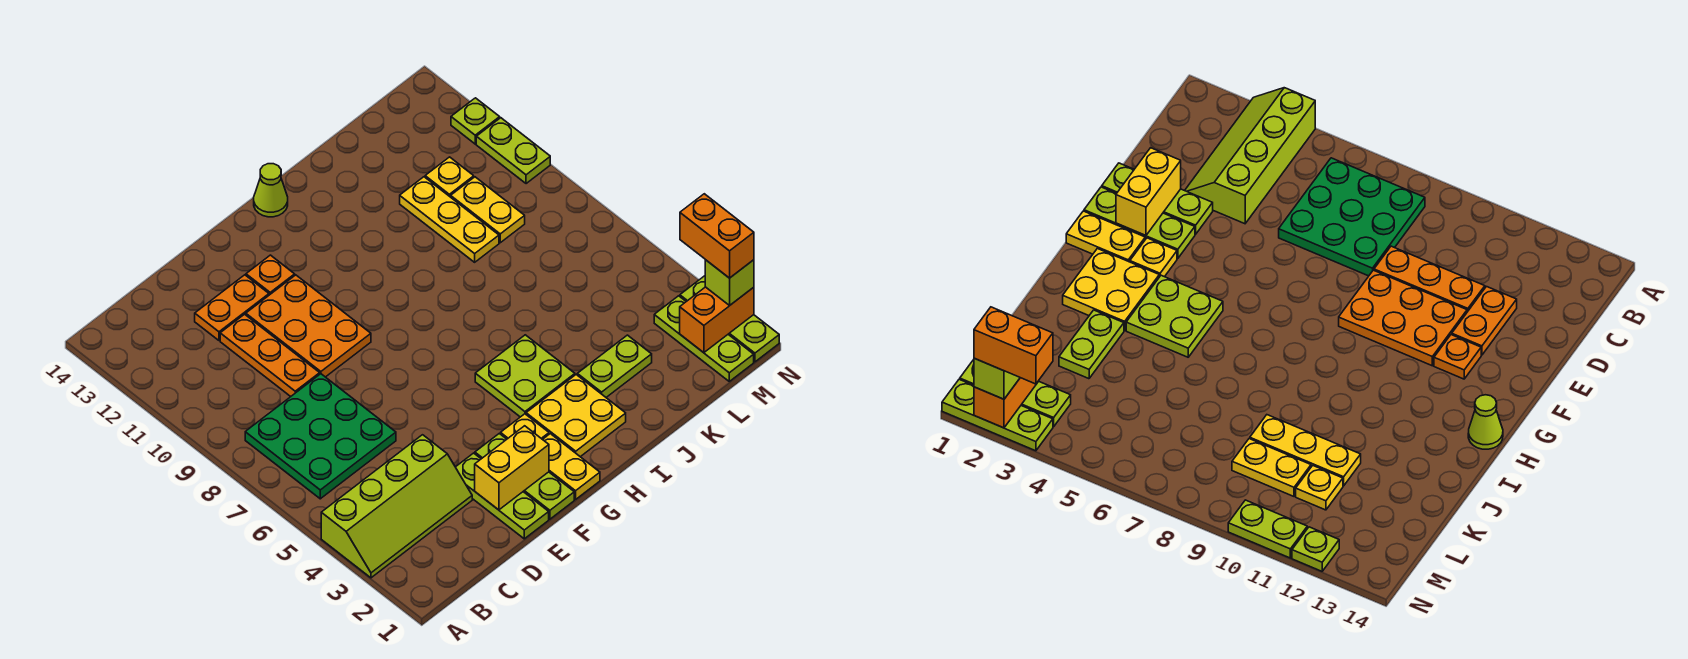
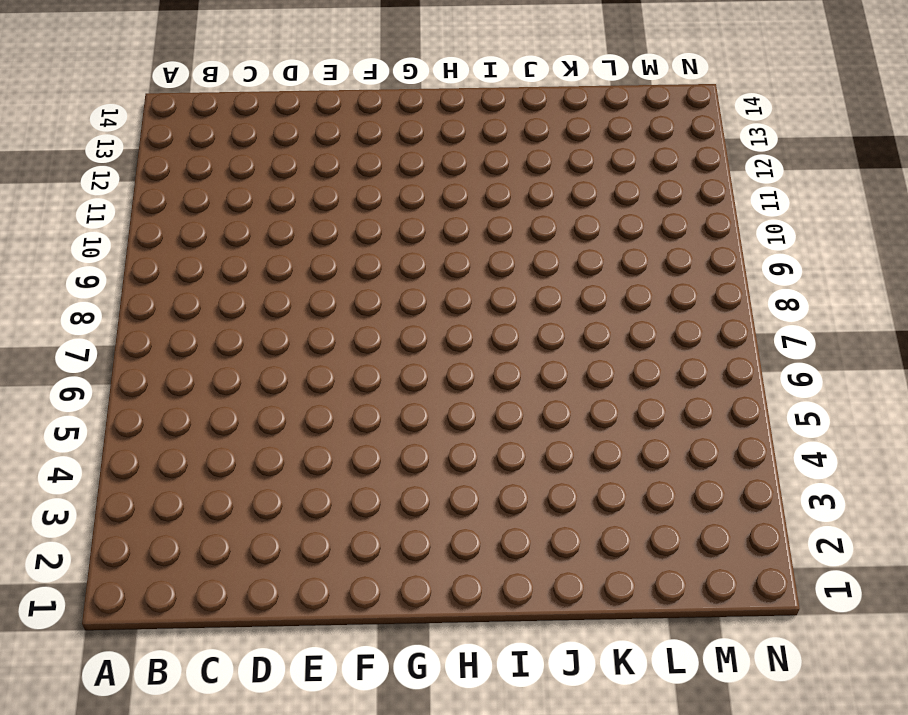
none -> lime 2x4 slope [321,435,472,578]
none -> green 3x3 plate [245,374,396,499]
none -> orange 1x3 plate [220,314,320,397]

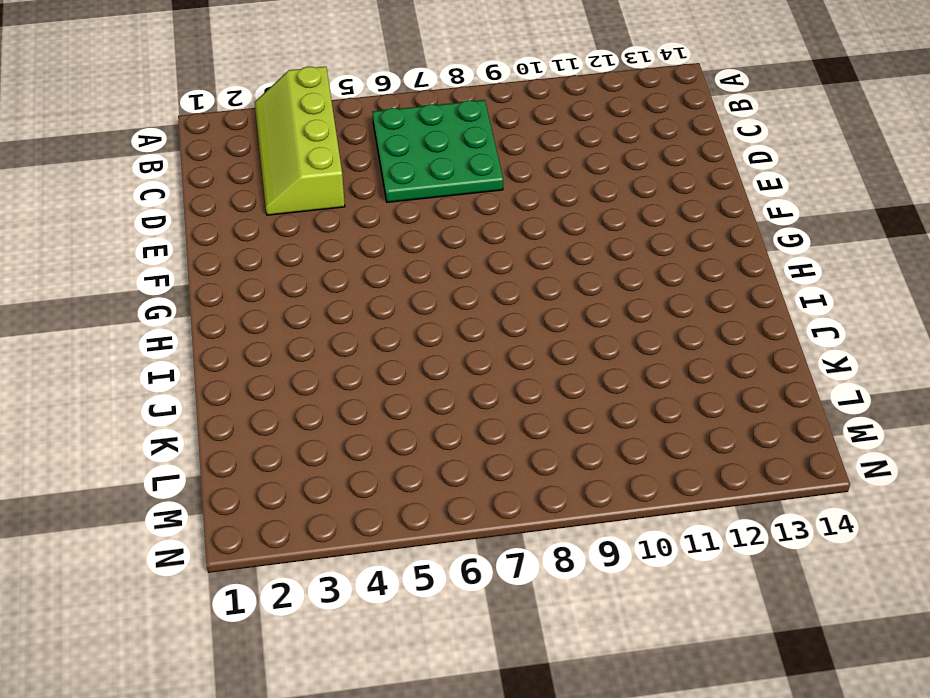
none -> orange 1x3 plate [220,314,320,397]
none -> orange 1x2 plate [195,275,269,340]
none -> lime 1x3 plate [456,453,549,539]

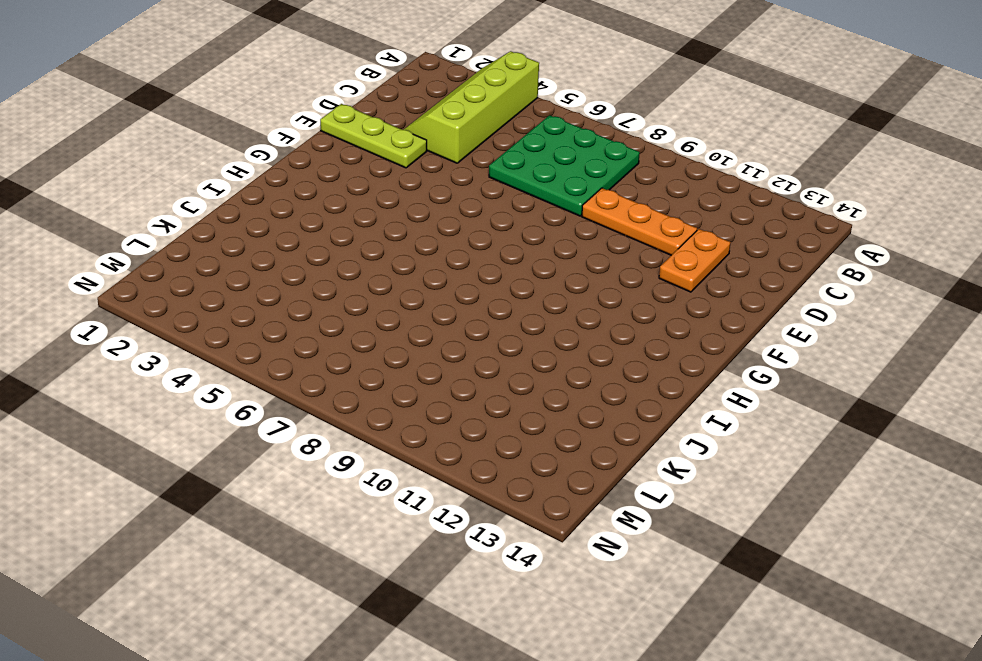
none -> orange 2x3 plate [246,275,371,377]
none -> lime 1x3 plate [475,434,574,519]
none -> orange 1x1 plate [246,255,295,295]

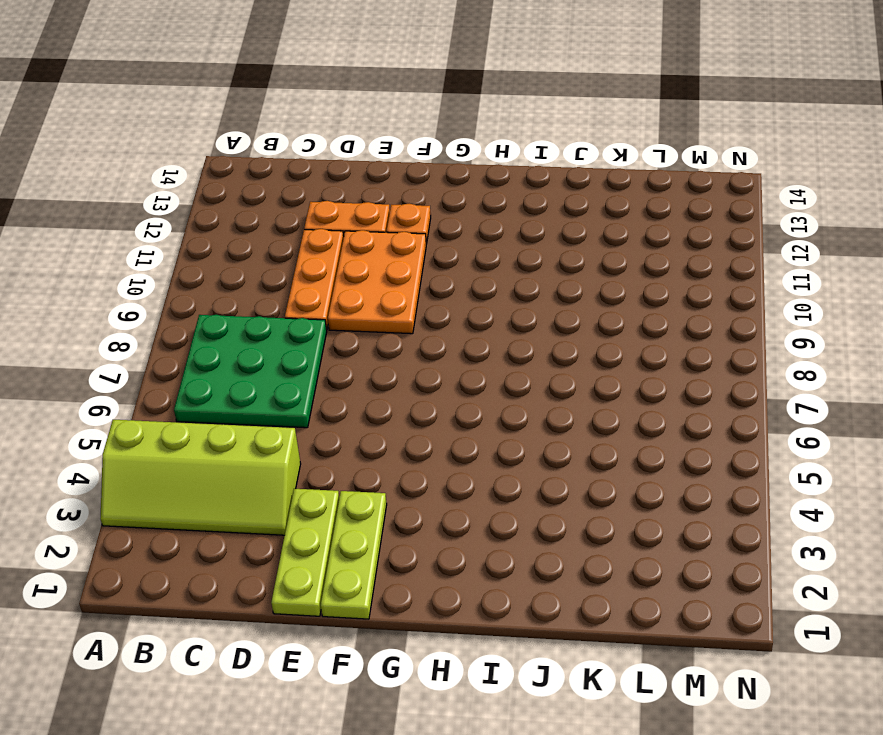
none -> yellow 1x2 plate [543,434,600,499]
none -> yellow 1x1 plate [501,414,549,439]
none -> yellow 2x2 plate [526,375,626,457]

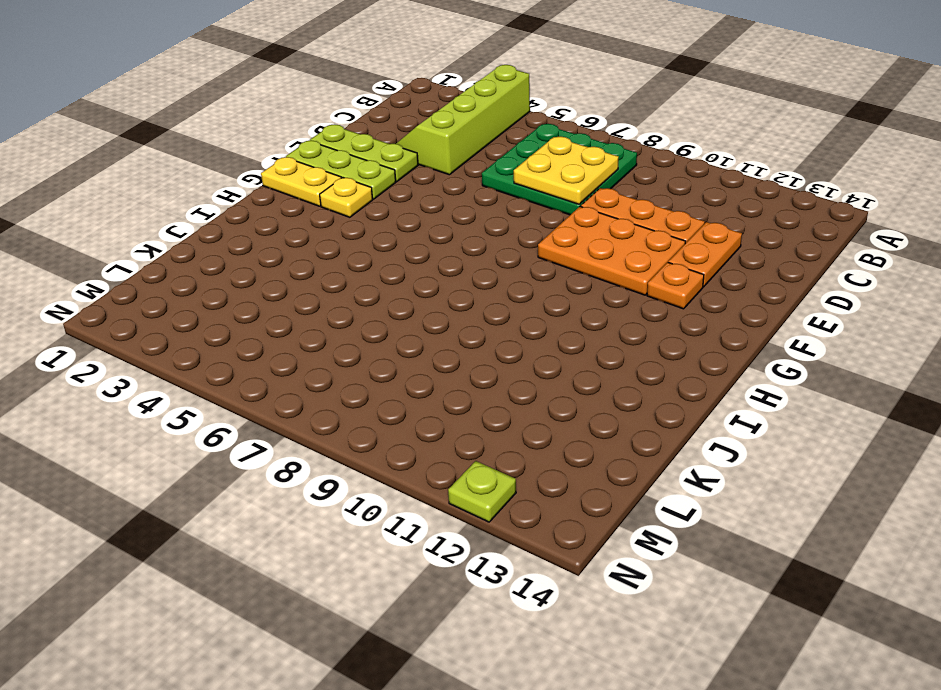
yellow 2x2 plate [514,136,619,204] -> yellow 2x2 plate moved to [526,375,626,457]
none -> lime 2x2 plate [475,335,575,417]
none -> lime 1x1 cone [254,164,288,217]
none -> lime 1x2 plate [577,335,652,397]

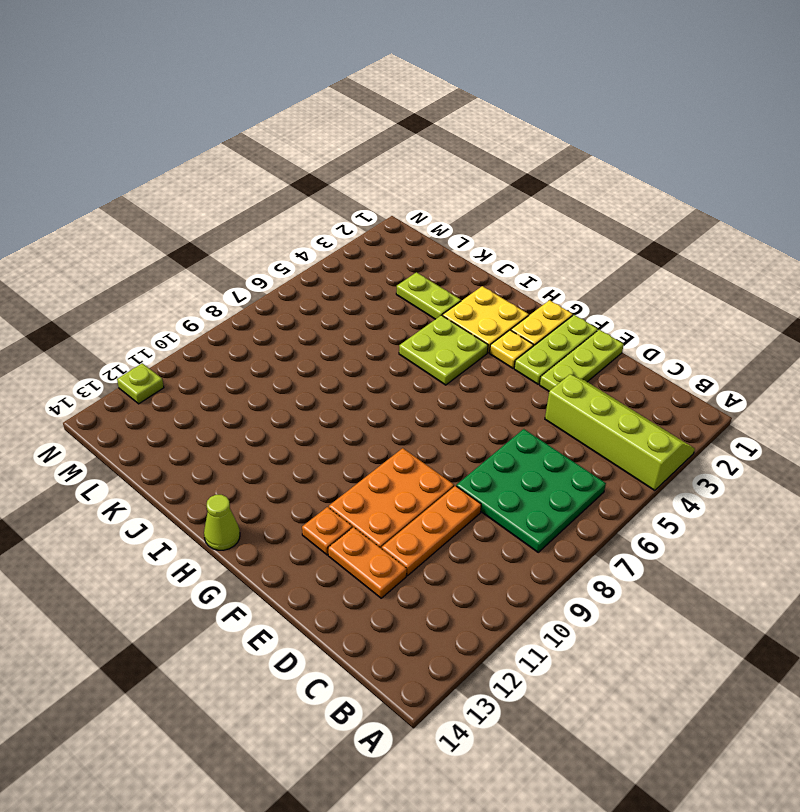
none -> yellow 1x3 plate [400,177,499,262]
none -> yellow 1x2 plate [451,177,525,243]
none -> yellow 1x1 plate [425,157,474,197]

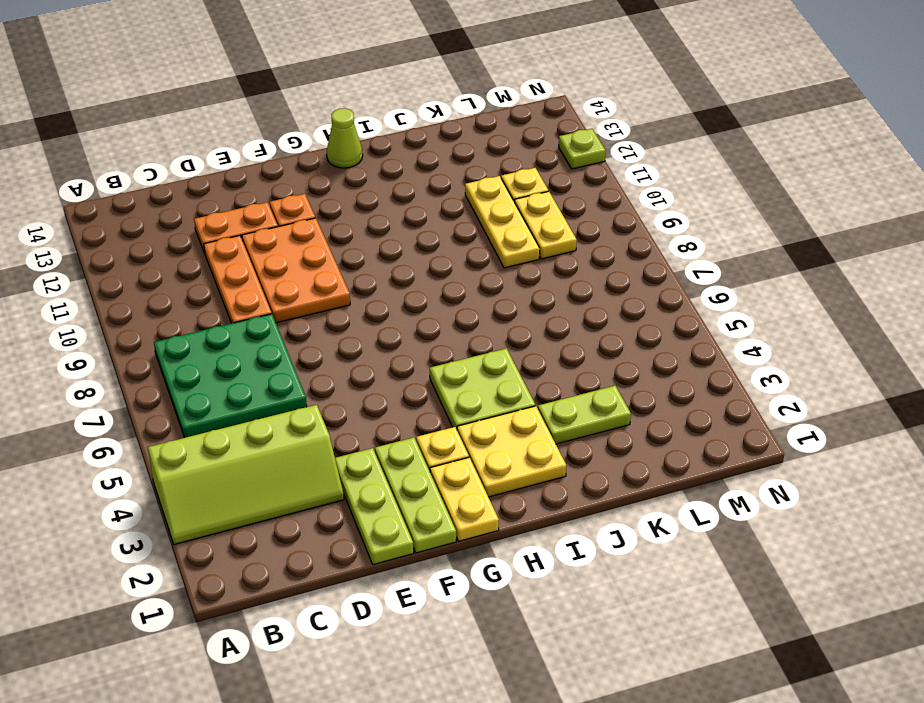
none -> lime 1x3 plate [654,296,754,381]
none -> lime 1x3 plate [680,276,779,362]
none -> lime 1x2 plate [476,118,550,184]

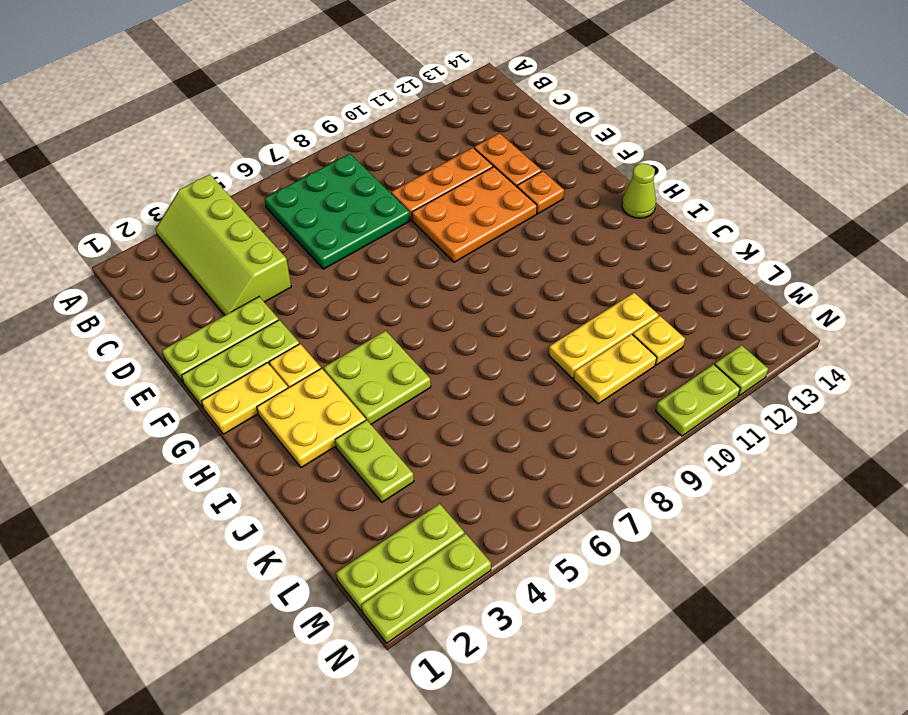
none -> yellow 1x2 brick [475,426,549,510]
none -> orange 1x2 brick [680,287,754,353]
none -> lime 1x1 brick [705,260,754,305]

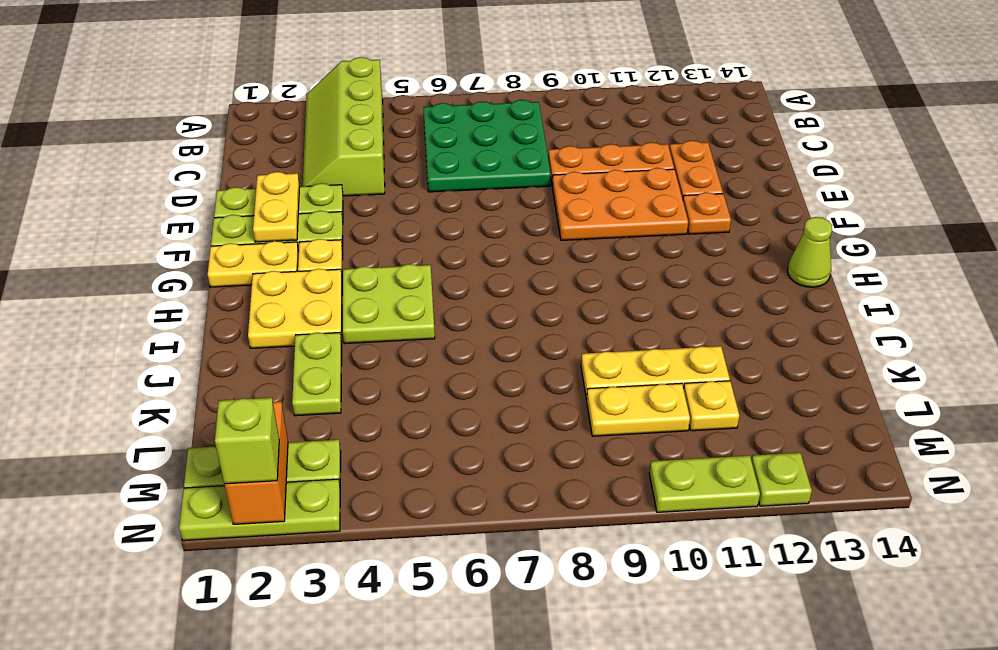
yellow 1x2 plate [253,172,300,242] -> yellow 1x2 brick [475,426,549,510]
none -> orange 1x2 brick [680,194,754,278]

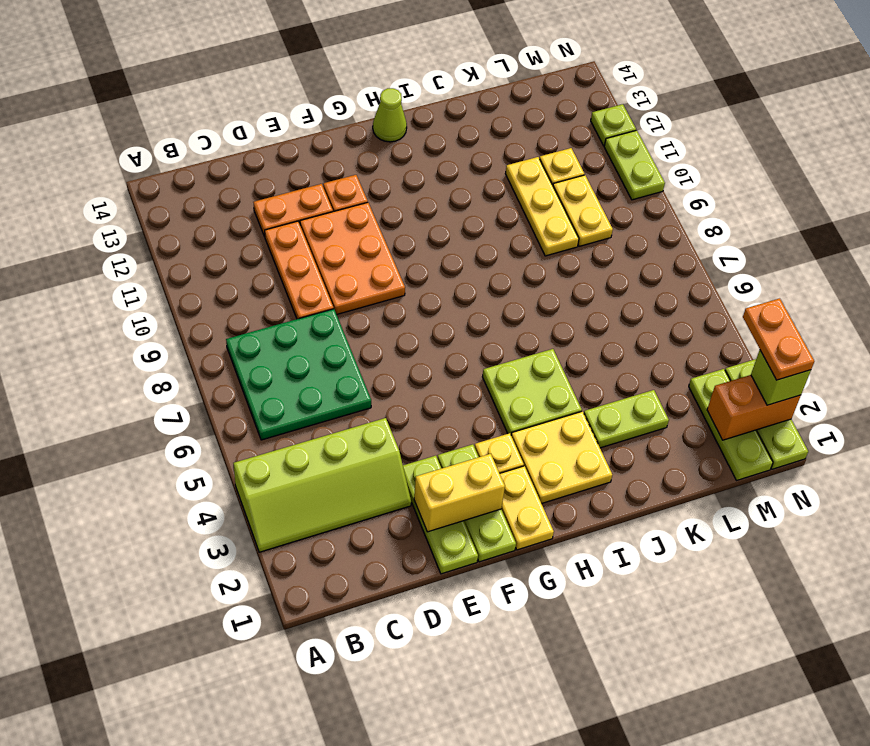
orange 1x2 plate [743,298,814,380] -> orange 1x2 brick [680,194,754,278]

